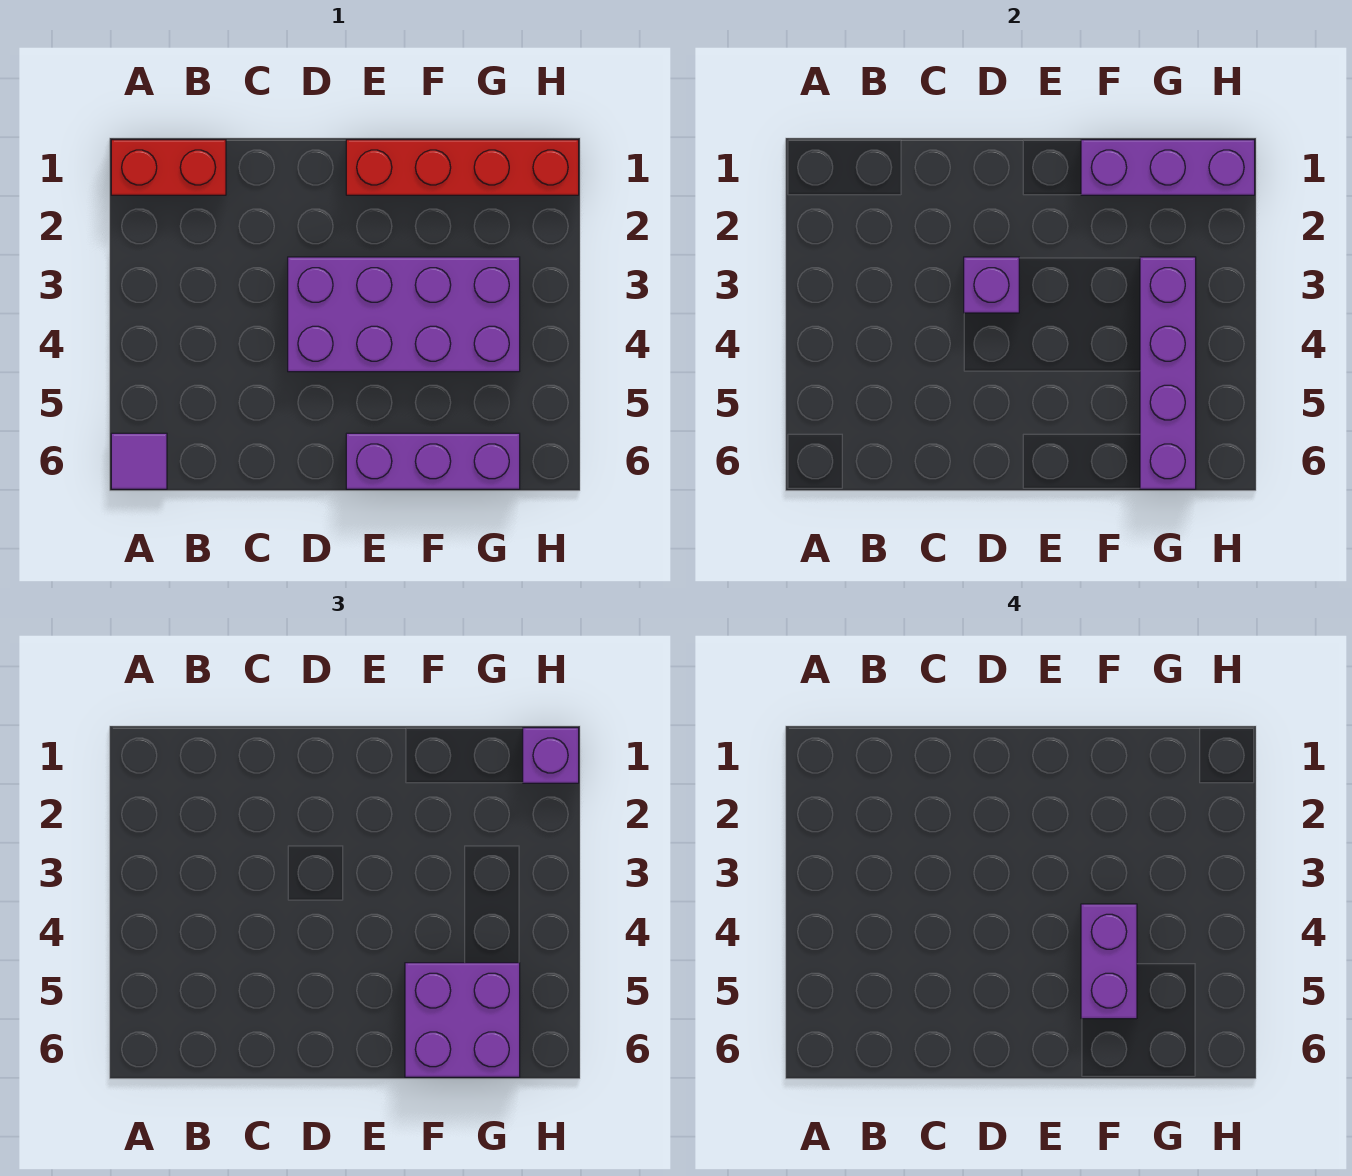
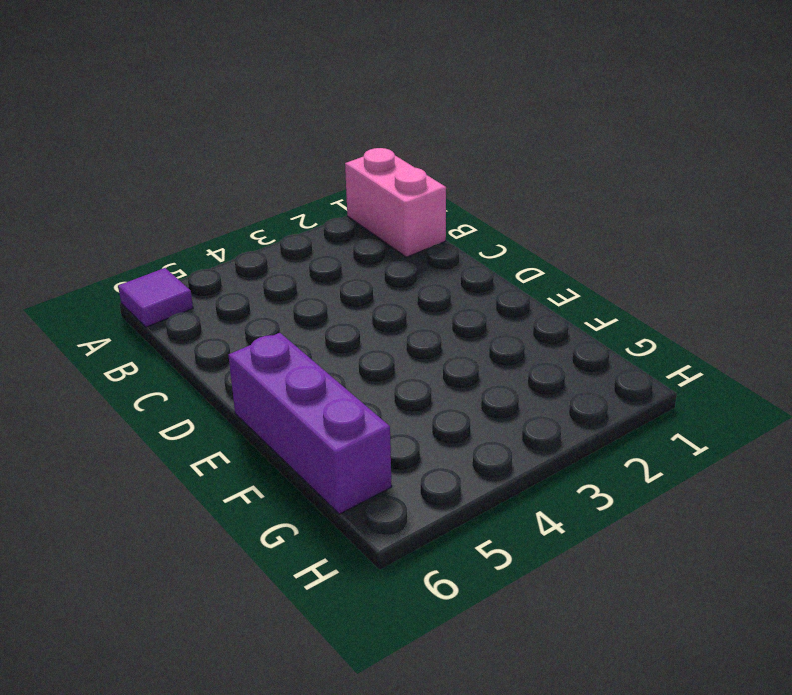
pink 1x2 brick [345,148,446,257] -> red 1x2 brick [111,140,226,195]
none -> purple 2x4 brick [288,257,520,372]
none -> red 1x4 brick [346,140,579,195]

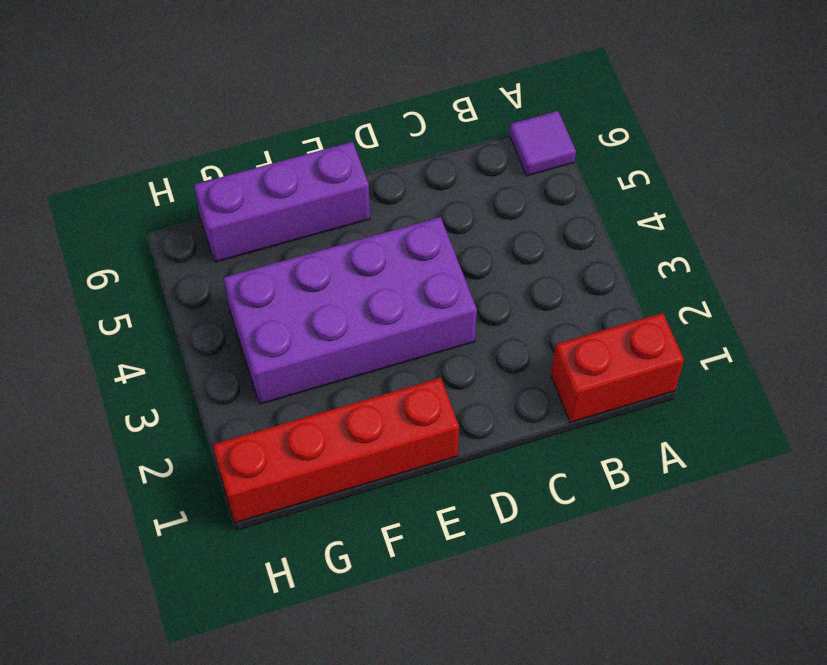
none -> purple 1x1 brick [964,257,1019,313]
none -> purple 1x3 brick [1081,140,1255,195]

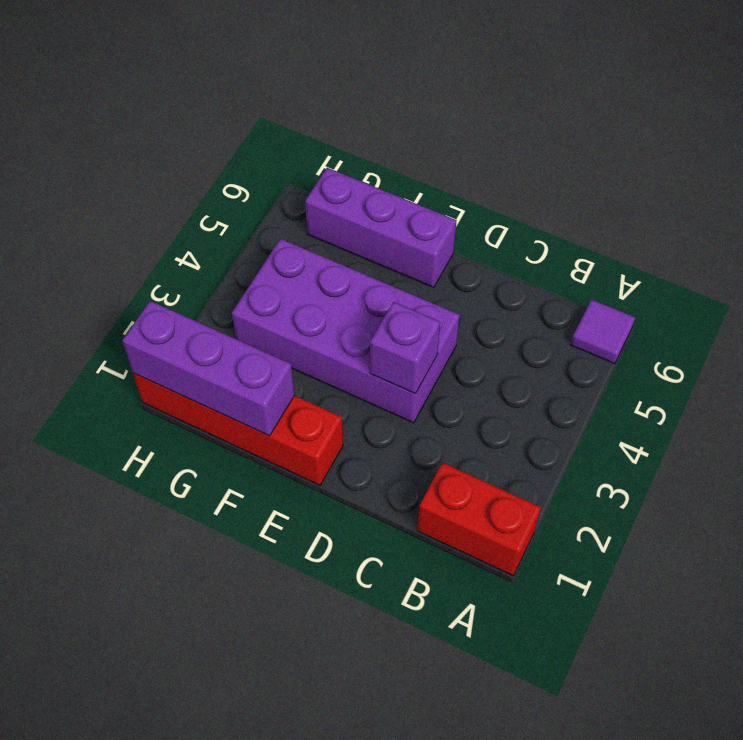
none -> purple 1x4 brick [1140,257,1196,489]
none -> purple 2x2 brick [405,963,520,1077]

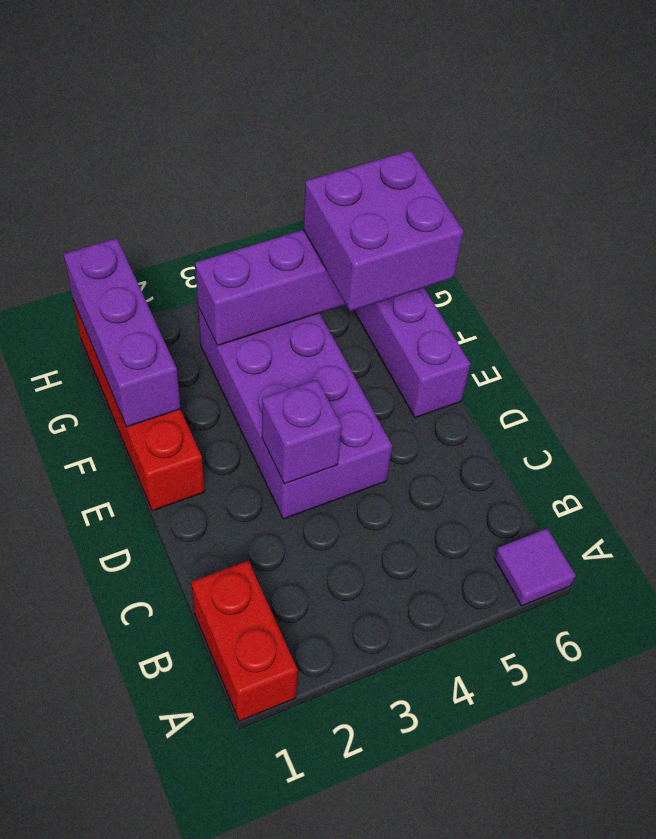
none -> purple 1x1 brick [523,728,579,783]
none -> purple 1x2 brick [1081,904,1137,1019]

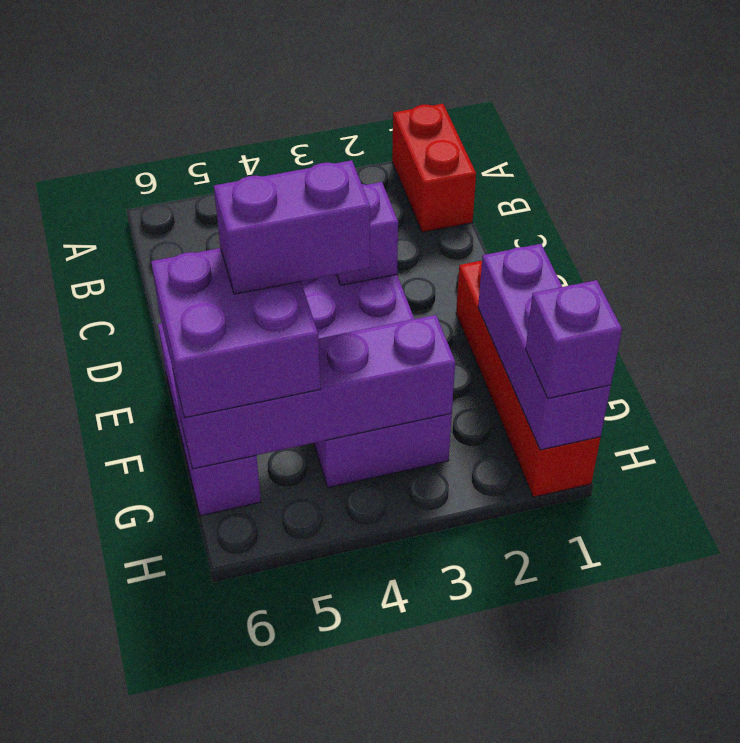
none -> purple 1x1 tile [111,433,167,489]

